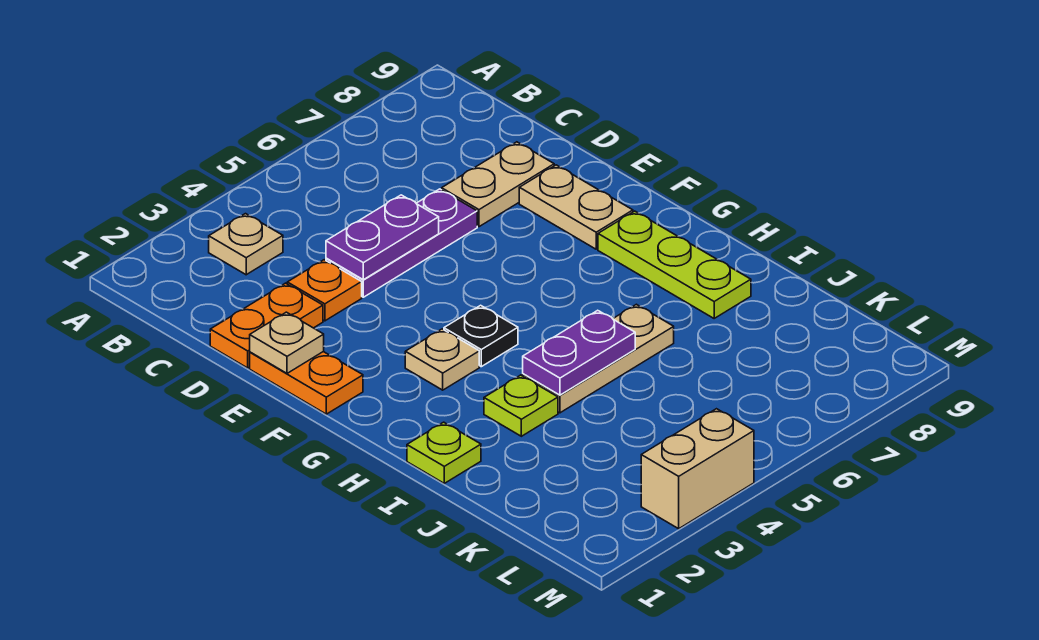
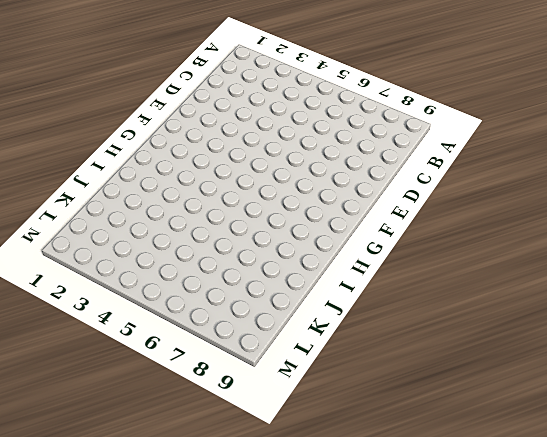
none -> tan 1x1 plate [209,214,283,275]
none -> orange 1x2 plate [210,283,323,368]
none -> orange 1x1 plate [287,260,362,321]

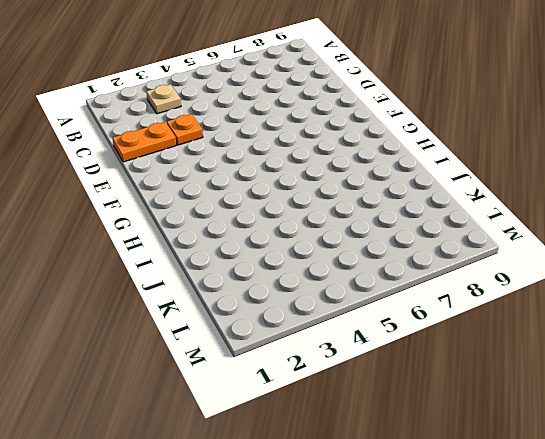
none -> purple 1x3 plate [326,189,477,297]
none -> tan 1x2 plate [442,142,554,227]
none -> orange 1x2 plate [250,352,363,414]

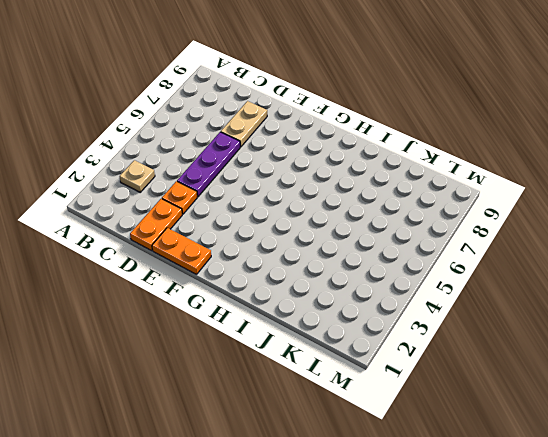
none -> tan 1x2 plate [519,165,633,249]
none -> tan 1x1 plate [405,329,479,390]
none -> black 1x1 plate [444,305,518,367]

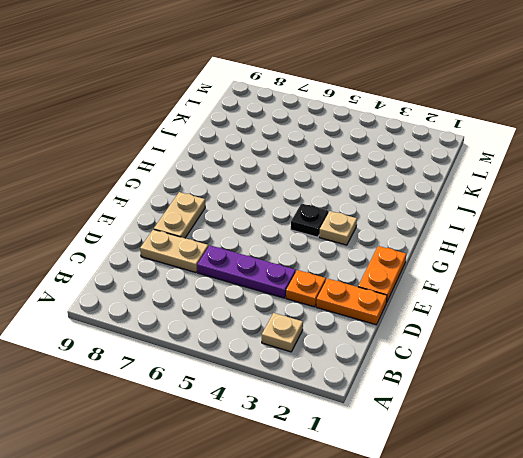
none -> lime 1x3 plate [598,211,751,318]
none -> lime 1x1 plate [407,422,481,483]
none -> lime 1x1 plate [484,375,558,436]

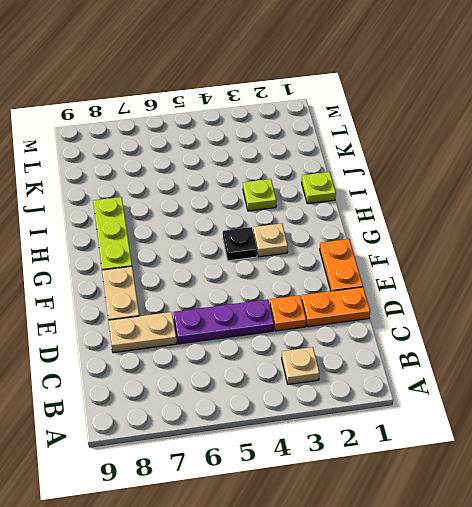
none -> tan 1x3 plate [523,304,674,413]
none -> tan 1x2 brick [641,409,754,529]
none -> purple 1x2 plate [326,195,439,280]

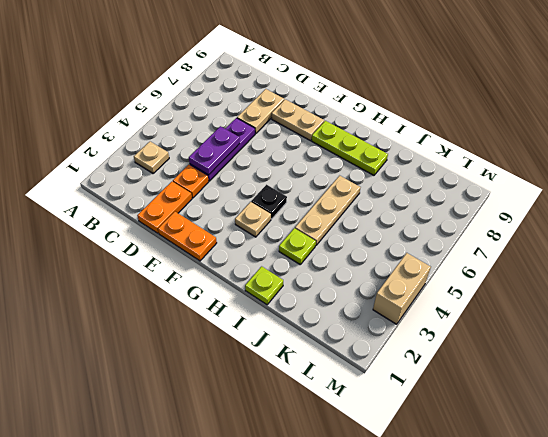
none -> tan 1x1 plate [250,312,324,373]
none -> purple 1x2 plate [523,310,635,395]

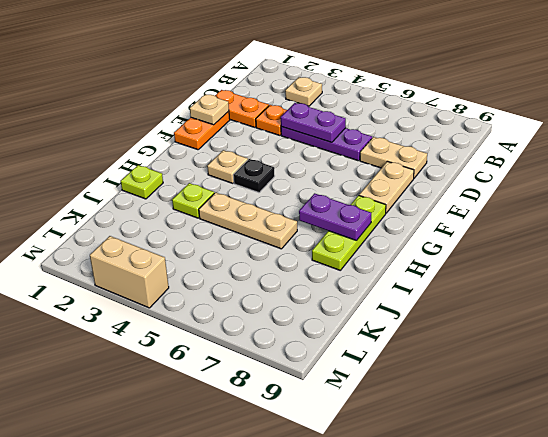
purple 1x2 plate [299,193,371,241] -> purple 1x2 plate moved to [523,310,635,395]

